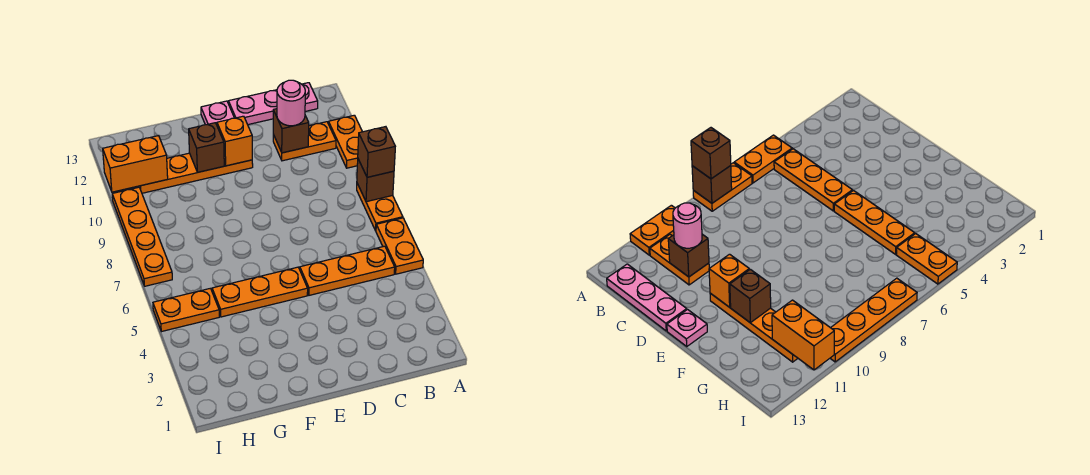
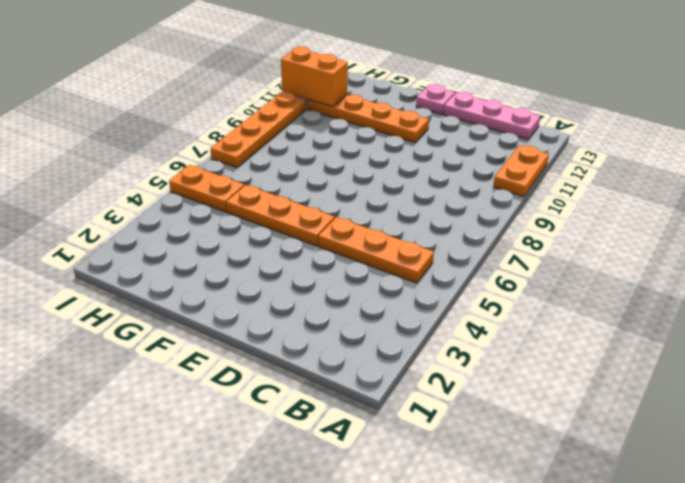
none -> orange 1x2 plate [376,218,423,274]
none -> orange 1x2 plate [357,184,403,231]
none -> orange 1x2 plate [273,122,336,161]

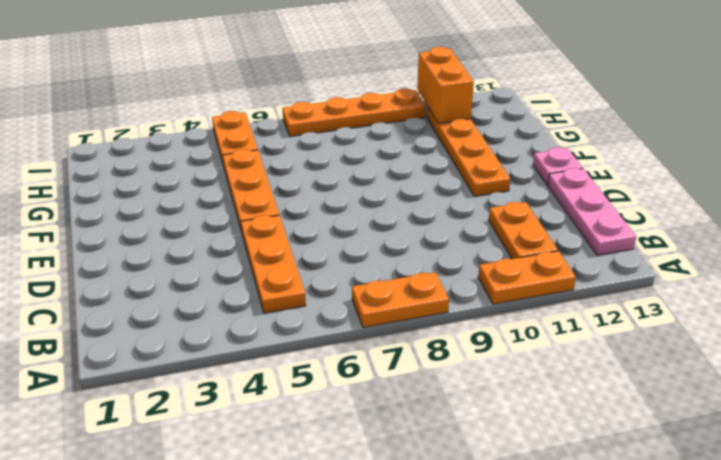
none -> orange 1x2 plate [376,218,423,274]
none -> brown 1x1 brick [357,159,394,202]
none -> brown 1x1 brick [273,109,309,153]

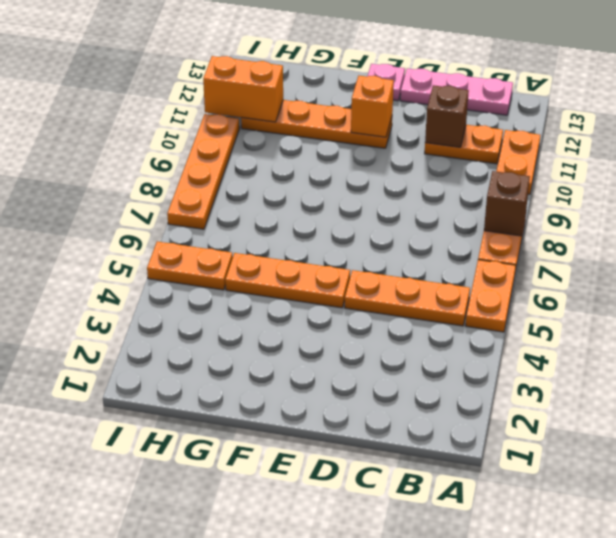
none -> brown 1x1 brick [189,123,224,172]
none -> brown 1x1 brick [358,127,395,177]
none -> pink 1x1 round brick [277,80,305,126]

